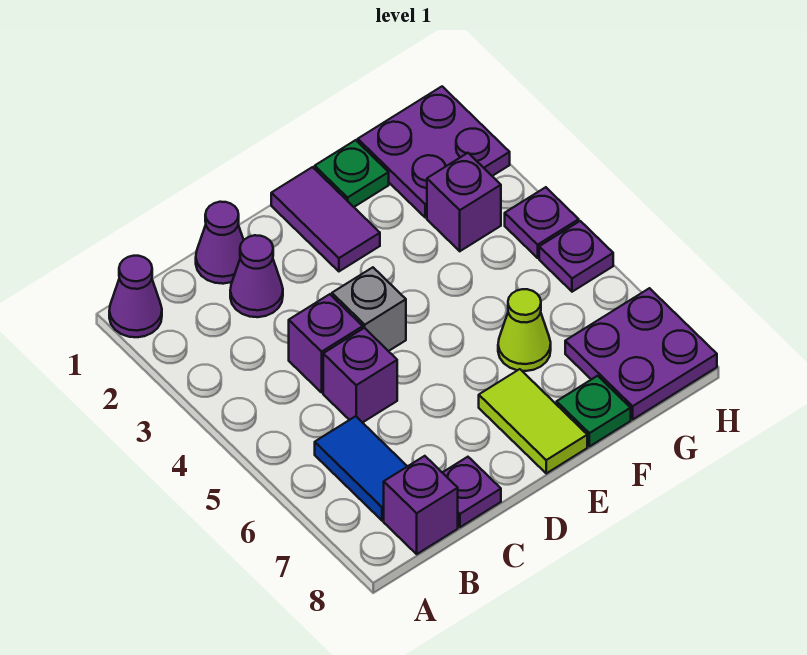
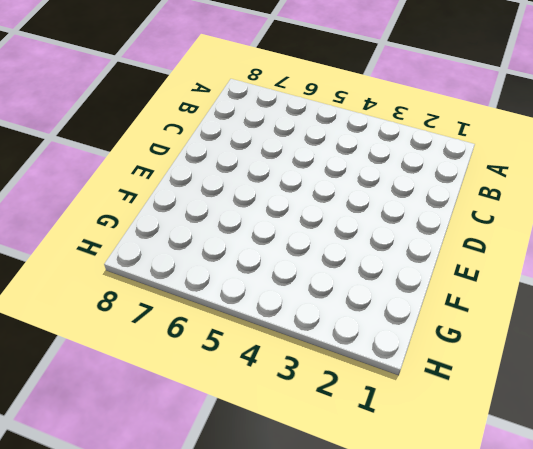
none -> purple 1x1 cone [109,256,162,337]
none -> blue 1x2 tile [315,416,407,521]
none -> purple 1x1 brick [384,456,458,554]

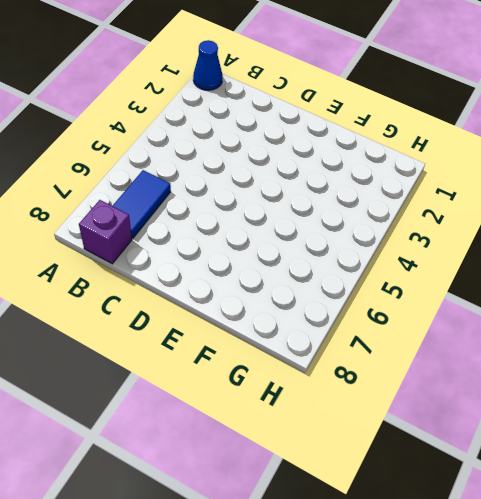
blue 1x1 cone [193,40,223,90] -> purple 1x1 cone [109,256,162,337]
none -> purple 1x1 cone [196,202,244,284]
none -> purple 1x1 cone [230,235,283,317]
none -> purple 1x1 brick [289,294,363,392]

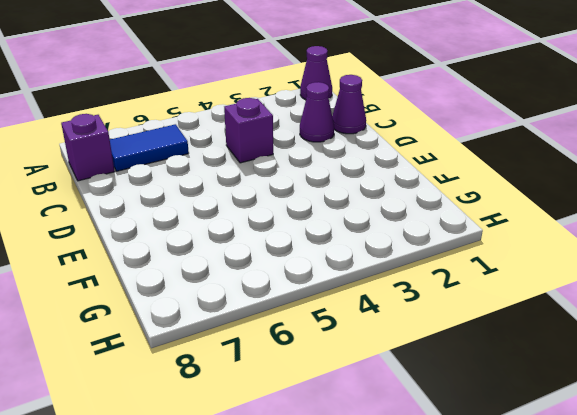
none -> purple 1x1 brick [323,328,397,423]
none -> purple 1x1 plate [443,457,501,527]
none -> grey 1x1 brick [332,267,406,351]

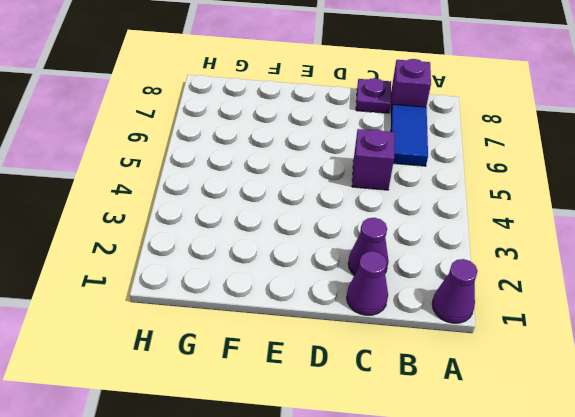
none -> purple 1x1 brick [289,294,363,392]
none -> grey 1x1 brick [332,267,406,351]
none -> purple 1x2 tile [271,167,380,271]

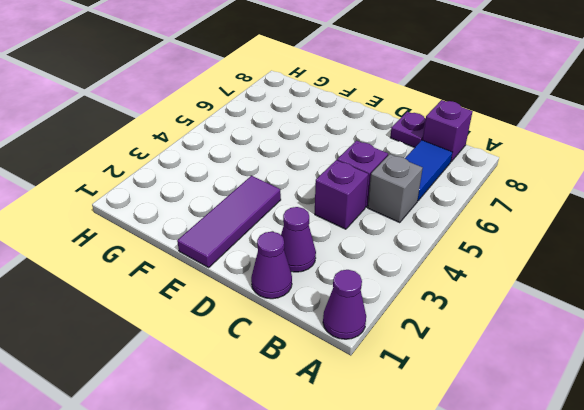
grey 1x1 brick [368,154,423,223] -> grey 1x1 brick moved to [332,267,406,351]
purple 1x3 tile [177,176,281,267] -> purple 1x2 tile [271,167,380,271]
none -> lime 1x2 tile [479,369,587,473]
none -> green 1x1 plate [315,140,389,207]
none -> lime 1x1 cone [498,289,551,371]

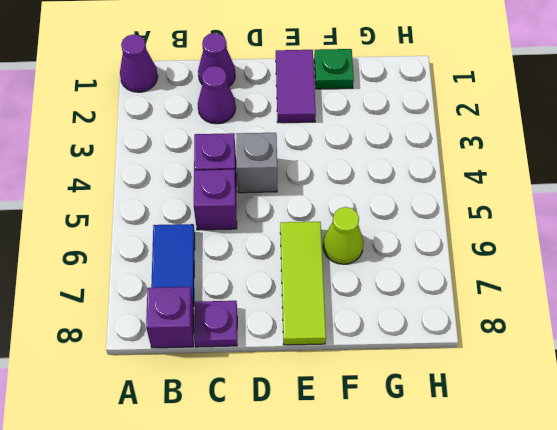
lime 1x3 tile [280,222,326,345] -> lime 1x2 tile [479,369,587,473]
none -> green 1x1 plate [557,376,631,447]
none -> purple 2x2 plate [358,87,510,218]
none -> purple 1x1 brick [427,153,501,251]

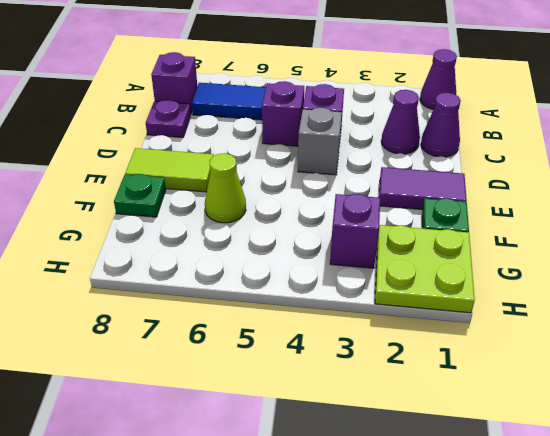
lime 2x2 plate [375,225,475,313] -> purple 2x2 plate [358,87,510,218]
none -> purple 2x2 plate [565,288,717,419]
none -> purple 1x1 plate [505,187,579,258]
none -> purple 1x1 plate [539,221,613,292]

